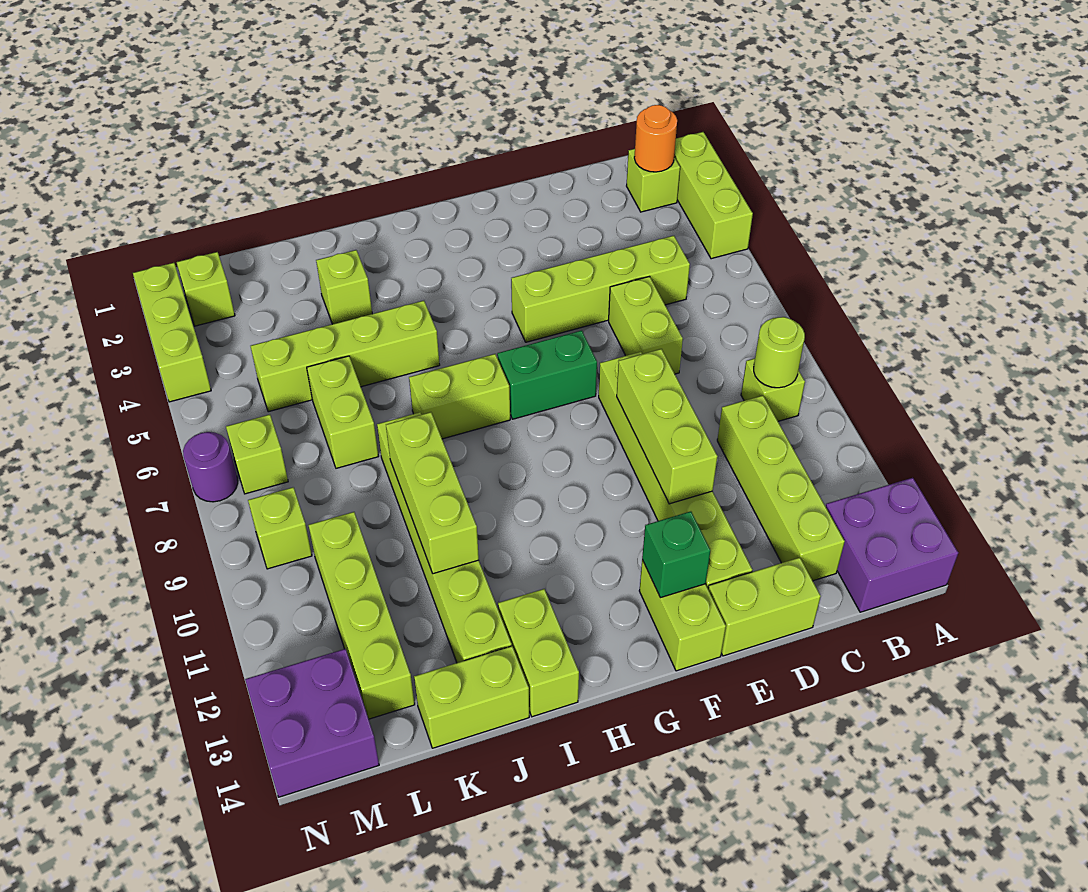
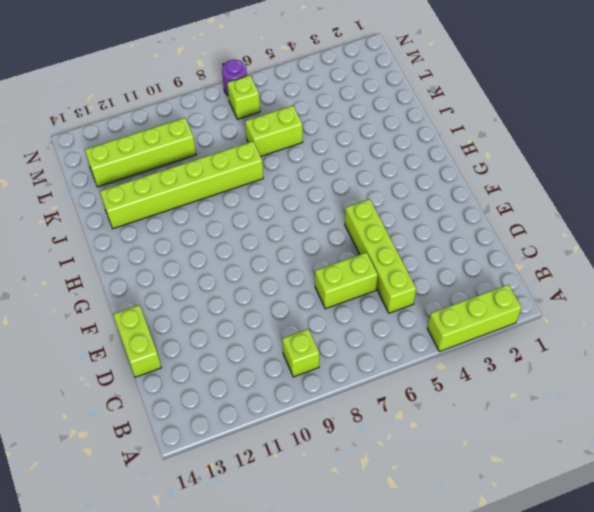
none -> purple 2x2 brick [826,478,958,612]
none -> lime 1x1 brick [627,149,680,212]
none -> lime 1x4 brick [717,395,845,581]
none -> lime 1x6 brick [599,352,752,588]

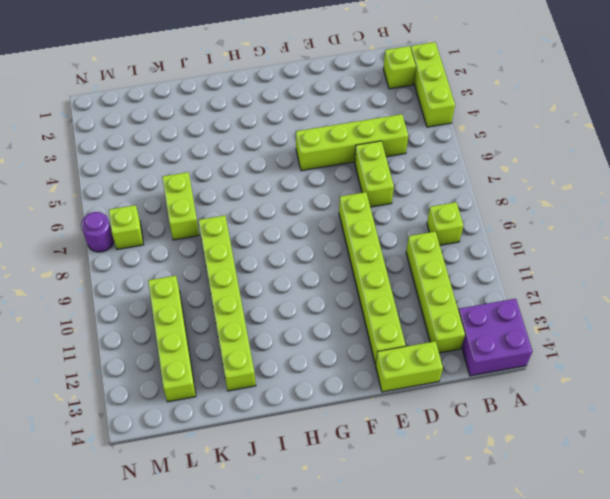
none -> green 1x2 brick [497,330,597,419]
none -> lime 1x2 brick [639,560,726,671]
none -> lime 1x2 brick [409,354,510,439]
none -> lime 1x4 brick [251,301,440,412]

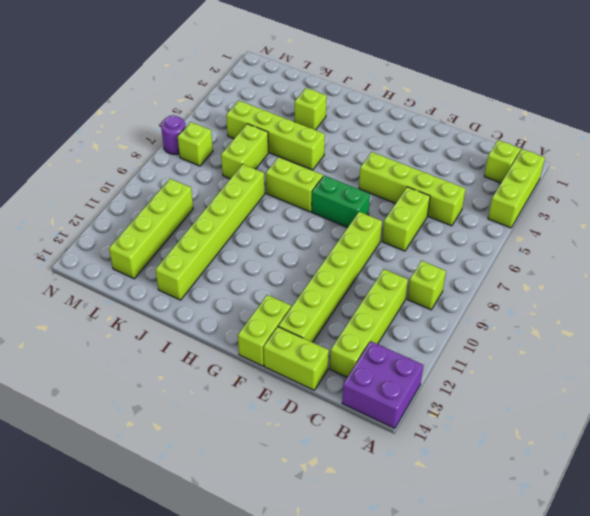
none -> lime 1x2 brick [498,589,579,717]
none -> lime 1x2 brick [414,646,529,748]
none -> lime 1x1 brick [177,252,235,326]
none -> lime 1x1 brick [248,487,312,569]

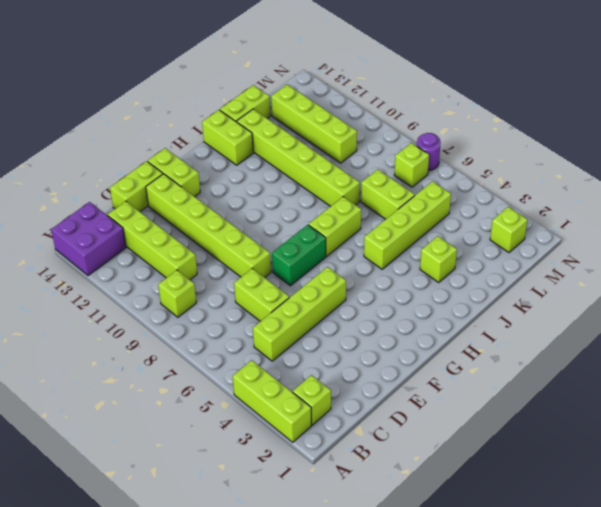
none -> lime 1x1 brick [248,487,312,569]
none -> purple 2x2 brick [245,649,379,797]
none -> lime 1x3 brick [133,263,211,402]
none -> orange 1x1 round brick [634,105,677,172]

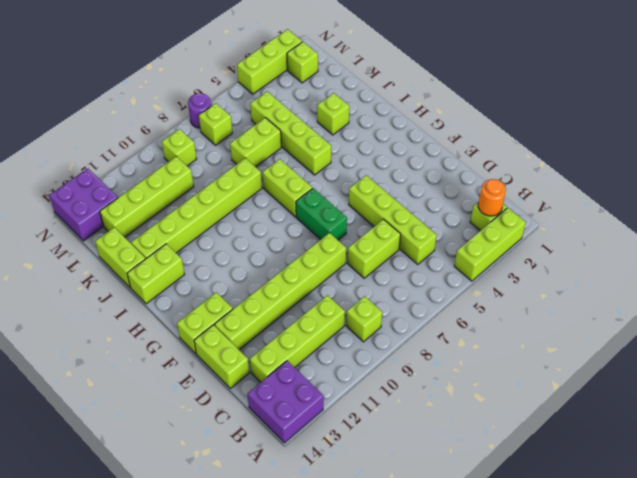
none -> lime 1x1 round brick [754,317,805,388]
none -> lime 1x3 brick [617,349,718,504]
none -> green 1x1 brick [642,511,710,598]
none -> lime 1x3 brick [386,412,479,574]

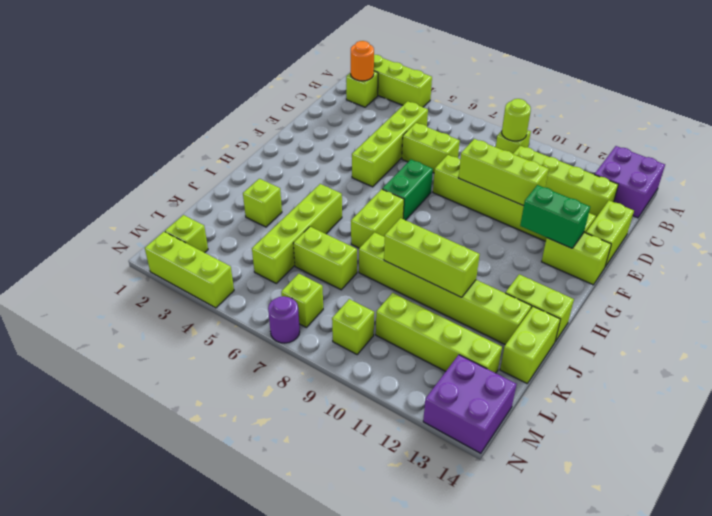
green 1x2 brick [520,185,590,248] -> green 1x1 brick [642,511,710,598]

